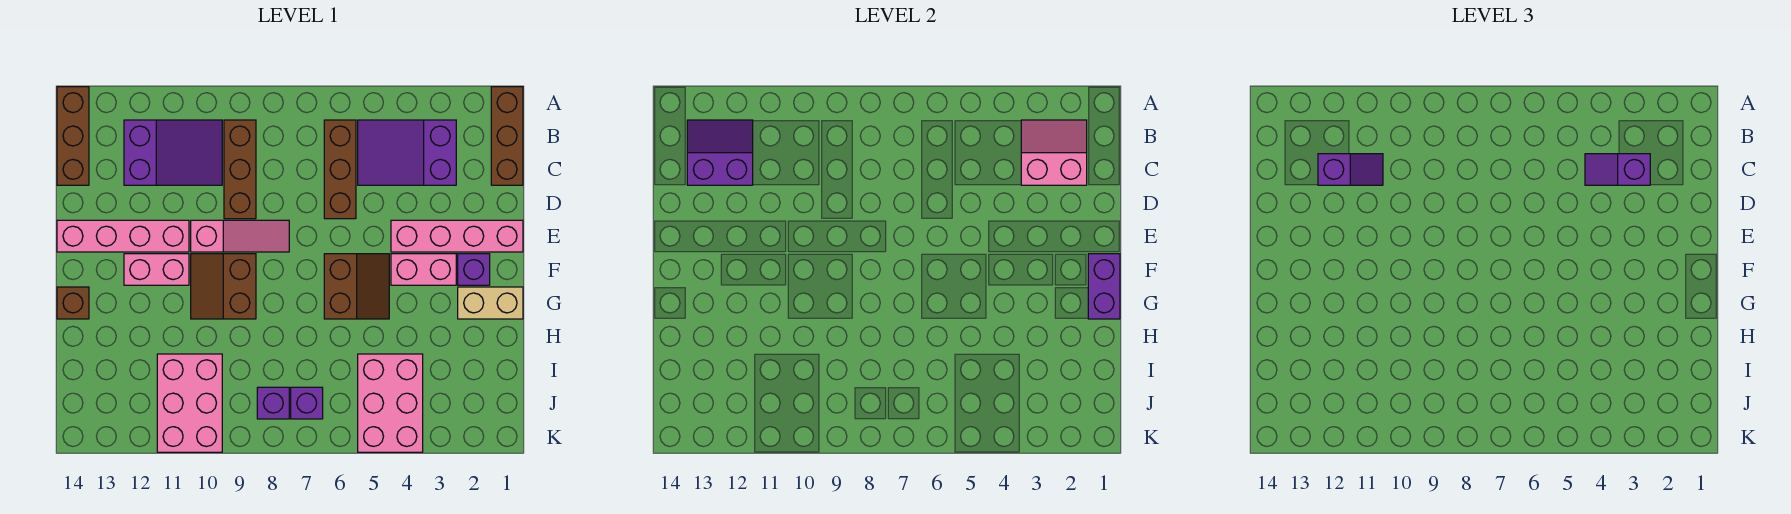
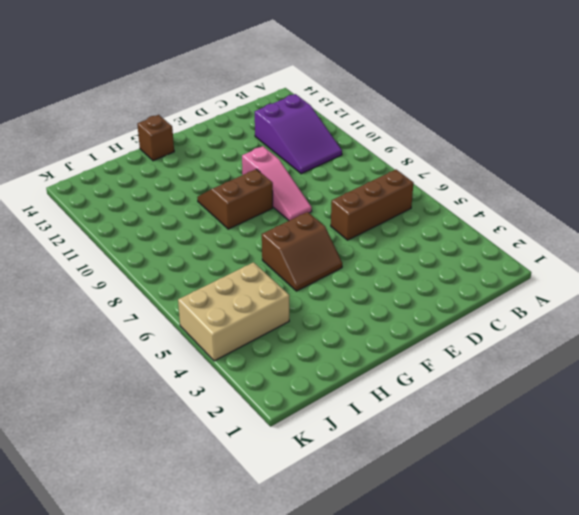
tan 2x3 brick [178,262,289,361] -> pink 2x3 brick [358,354,423,452]
none -> brown 1x3 brick [491,87,523,185]
none -> brown 1x3 brick [57,87,89,185]
none -> purple 2x3 slope [358,120,456,185]

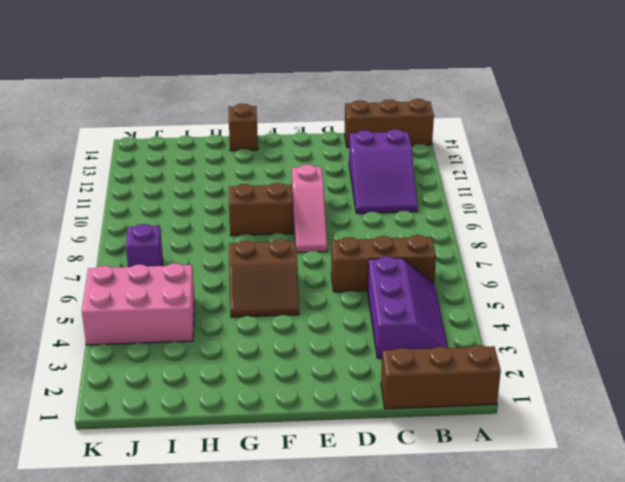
purple 2x3 slope [368,256,448,358] -> purple 2x3 slope turned to [358,120,456,185]
none -> brown 1x3 brick [224,120,256,219]
none -> pink 1x4 brick [391,220,523,252]
none -> pink 1x4 brick [57,220,189,252]

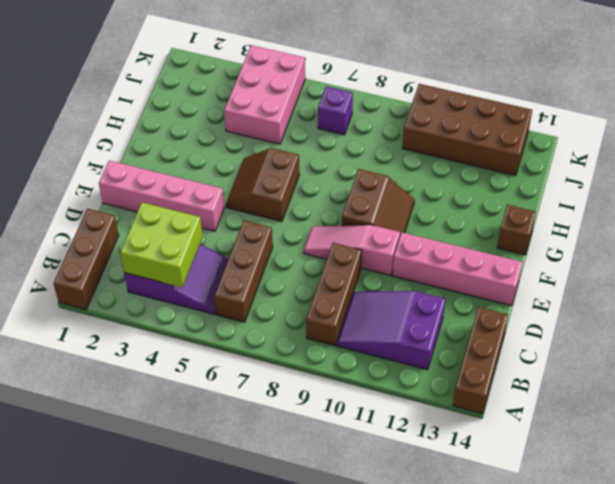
lime 2x2 brick [120,202,203,287] -> pink 2x2 slope [1021,120,1087,185]
brown 2x4 brick [403,84,532,175] -> pink 2x3 brick [157,354,222,452]
none -> purple 1x1 brick [458,254,490,285]
none -> pink 1x2 brick [391,254,456,285]
none -> pink 1x2 brick [124,254,189,285]

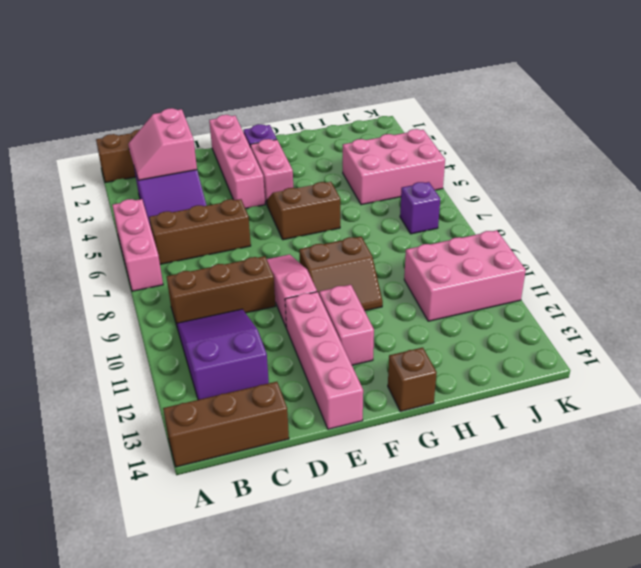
pink 1x3 brick [112,199,163,291] -> none
none -> tan 1x2 brick [458,287,523,319]
none -> purple 1x1 brick [257,387,289,419]
none -> purple 2x2 slope [687,120,753,185]

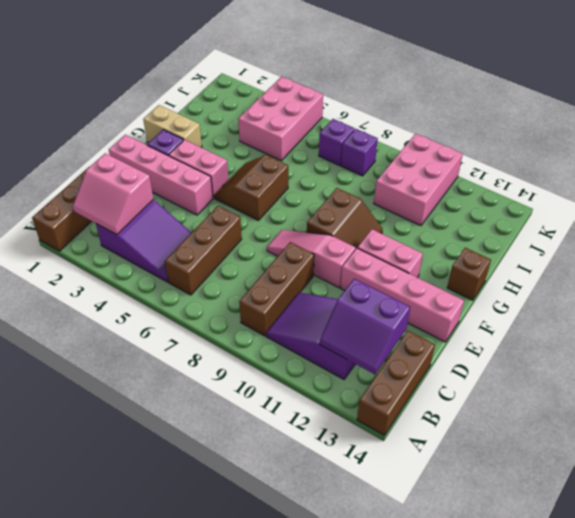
none -> purple 1x2 brick [1088,254,1120,319]
none -> purple 1x2 slope [1585,154,1650,185]
none -> purple 1x2 slope [1318,154,1383,185]

